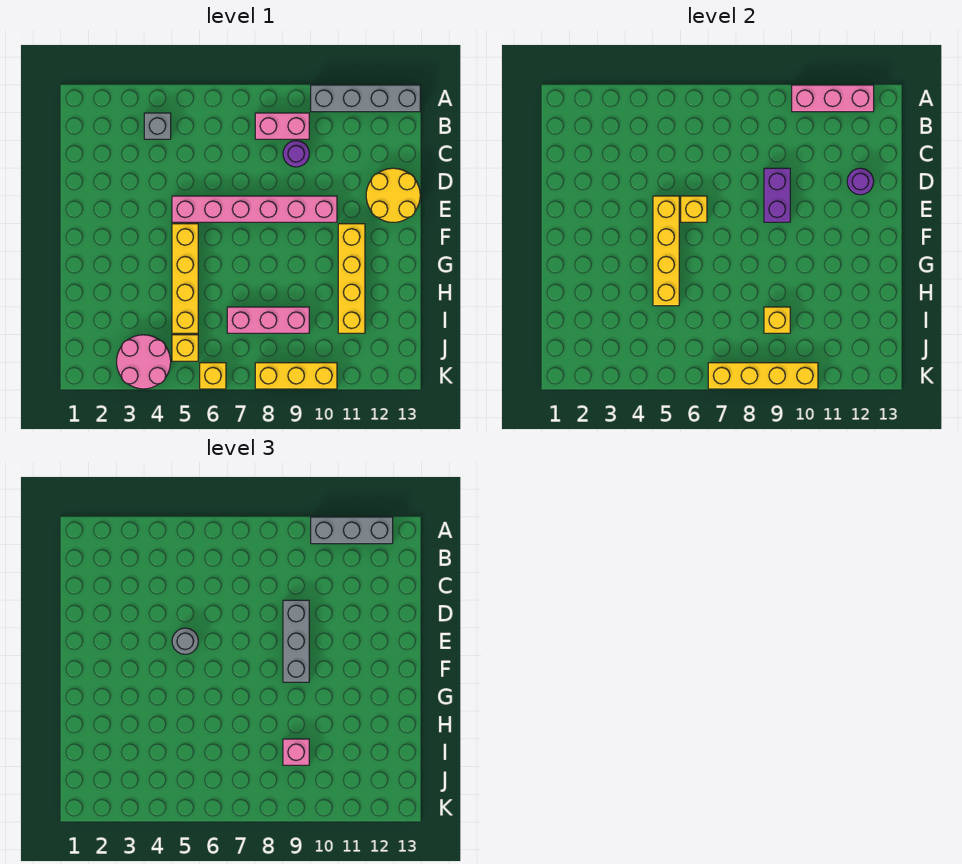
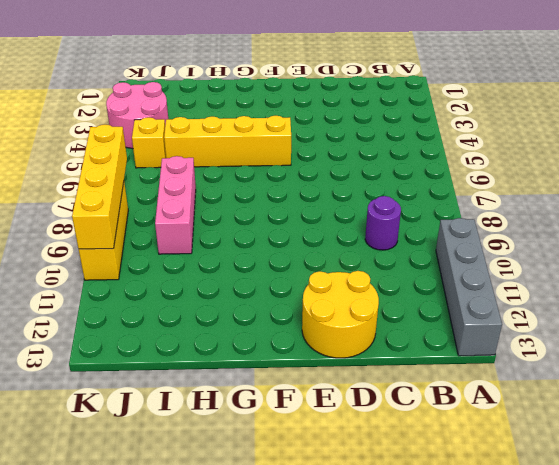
none -> grey 1x1 brick [144,113,171,139]
none -> pink 1x2 brick [255,113,309,139]
none -> pink 1x6 brick [172,196,337,222]

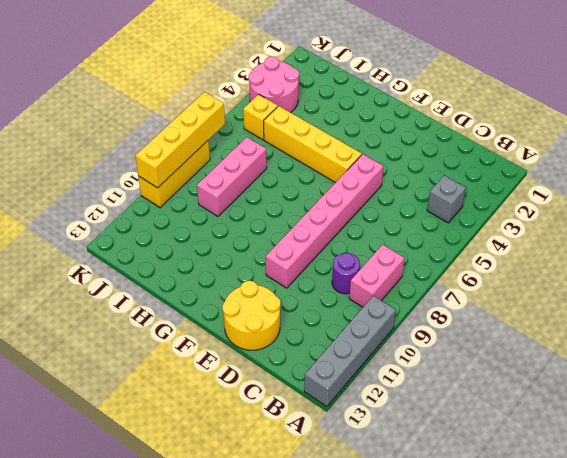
none -> yellow 1x4 brick [338,224,365,333]
none -> yellow 1x1 brick [200,363,226,389]
none -> pink 1x3 brick [792,85,874,112]

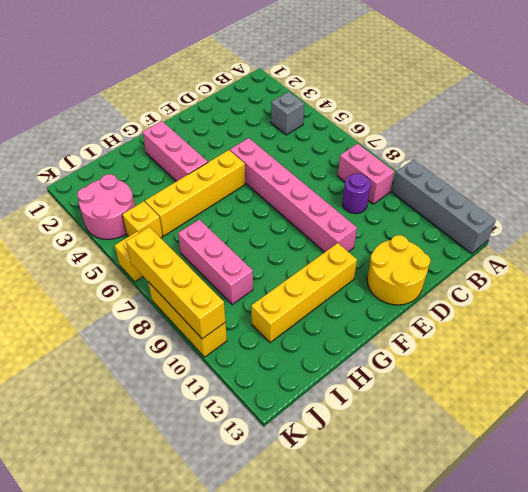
pink 1x3 brick [142,121,208,181] -> pink 1x3 brick moved to [792,85,874,112]
none -> purple 1x2 brick [764,168,790,222]
none -> purple 1x1 round brick [847,168,874,195]
none -> yellow 1x4 brick [653,196,679,306]

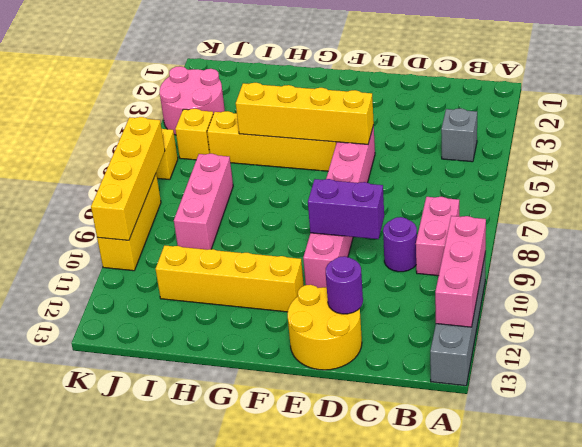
none -> yellow 1x1 brick [681,196,707,222]
none -> yellow 1x1 brick [764,307,790,333]
none -> grey 1x3 brick [311,517,393,544]

